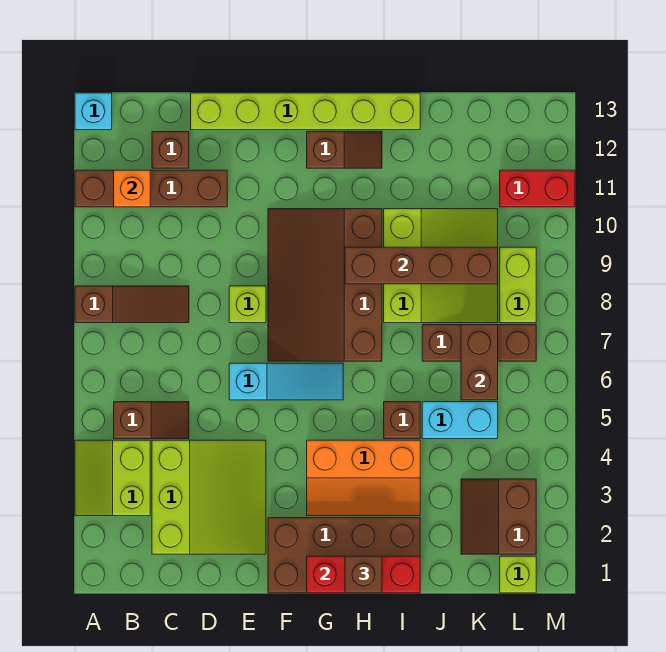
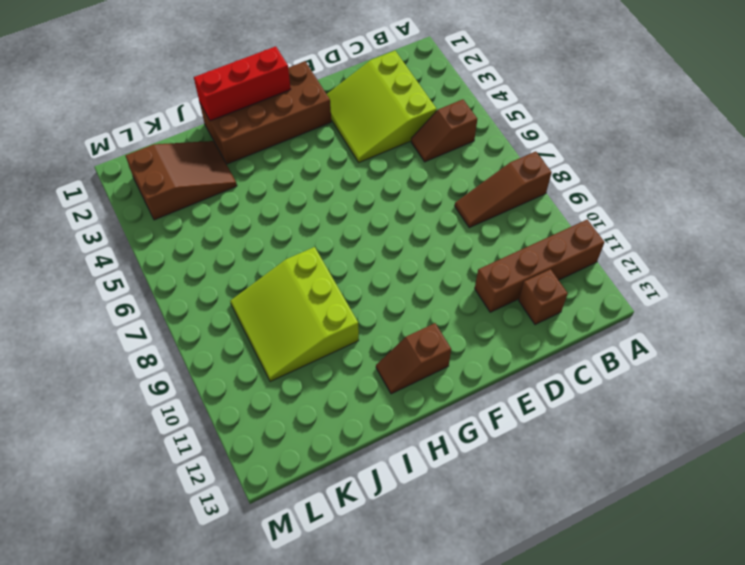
brown 2x3 slope [125,141,237,220] -> brown 2x2 slope [461,479,536,554]
none -> lime 2x2 slope [75,440,150,516]
none -> cyan 1x1 brick [75,93,112,130]
none -> lime 1x6 brick [191,93,420,130]

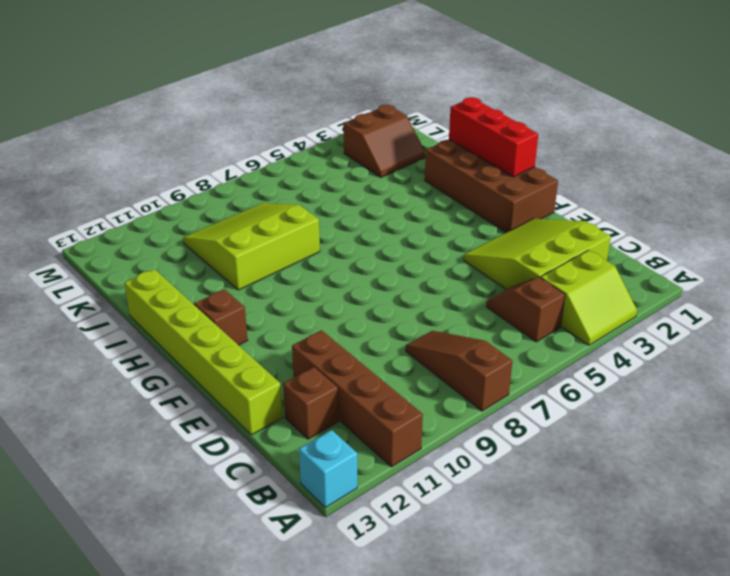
none -> cyan 1x3 slope [229,363,343,400]
none -> lime 1x1 brick [229,286,266,323]
none -> brown 3x4 slope [268,209,382,361]

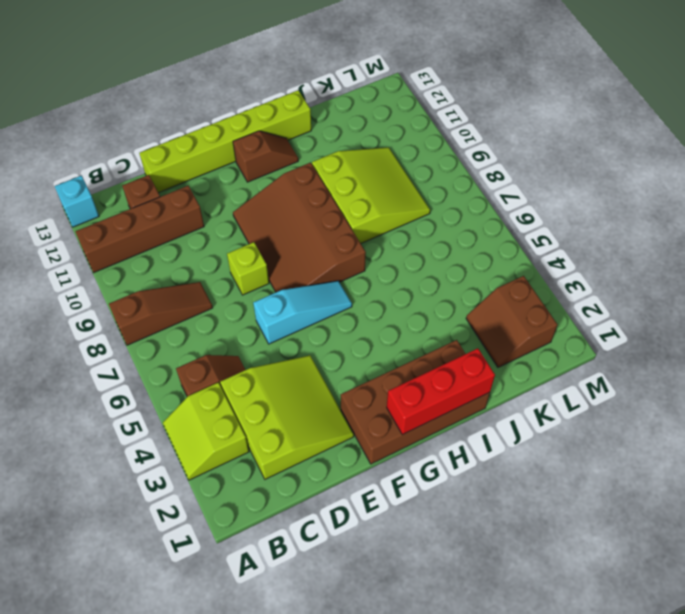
none -> orange 2x3 slope [307,440,420,516]
none -> brown 1x1 brick [384,402,420,439]
none -> cyan 1x2 brick [422,402,498,439]

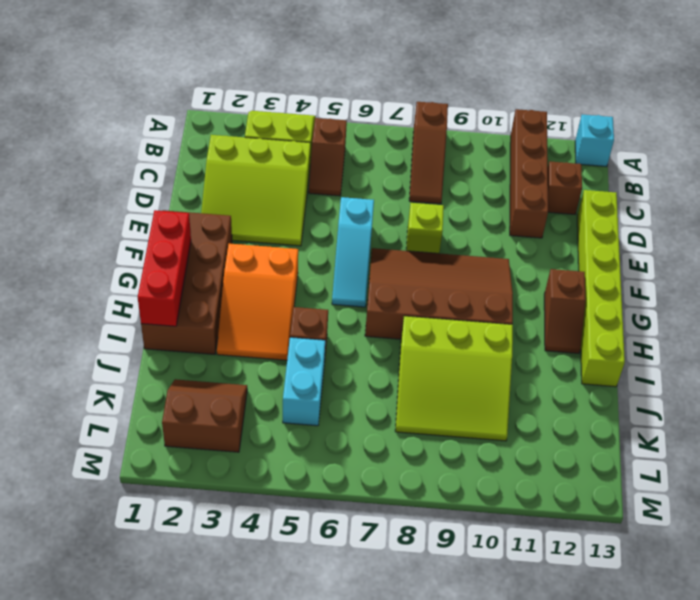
orange 2x3 slope [217,244,298,360] -> orange 2x3 slope turned to [307,440,420,516]
none -> brown 1x3 brick [422,325,536,361]
none -> lime 1x1 brick [500,556,536,593]
none -> lime 1x2 brick [500,247,536,323]

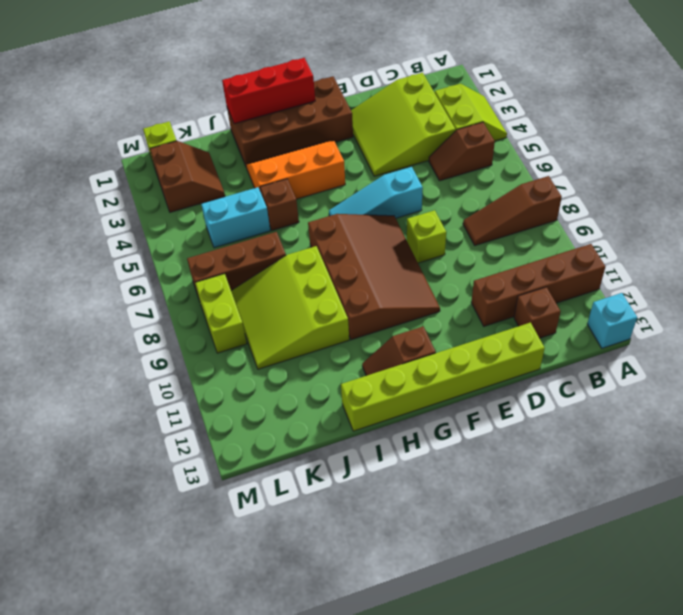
none -> red 1x2 brick [500,170,575,207]
none -> orange 1x1 brick [114,170,150,207]
none -> brown 1x4 brick [345,247,498,284]

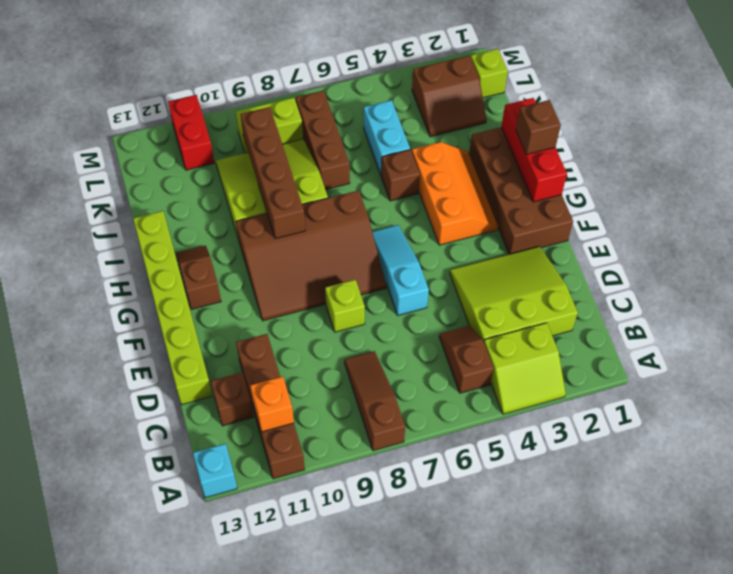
none -> brown 1x2 brick [461,325,498,400]

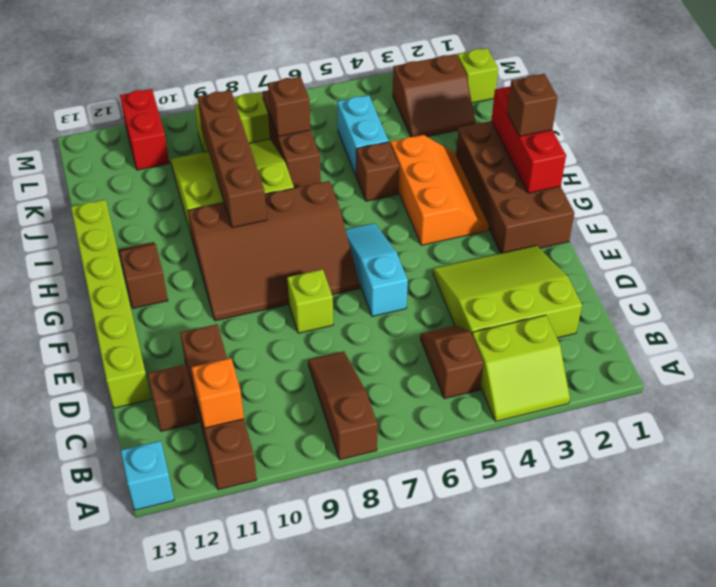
brown 1x1 brick [268,77,311,137] -> brown 1x2 brick [461,325,498,400]

